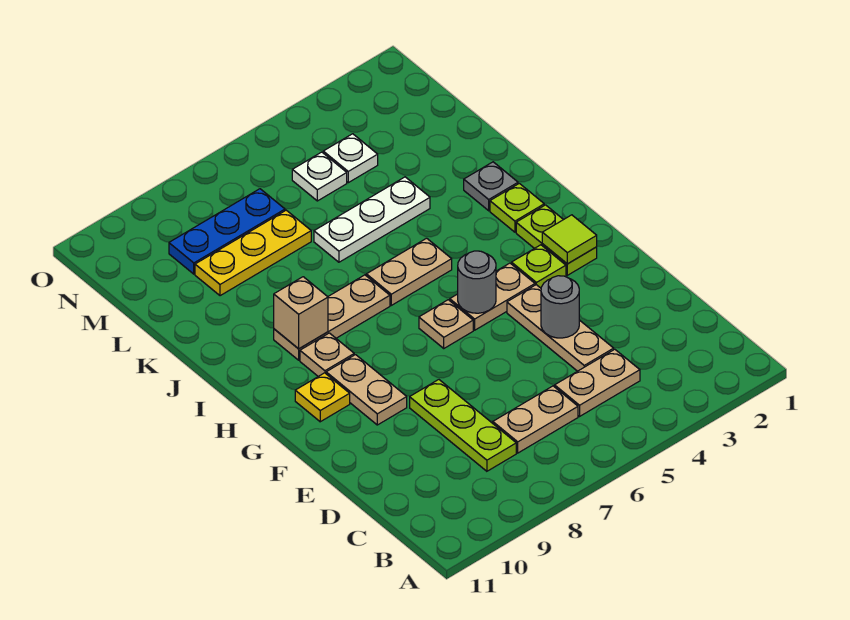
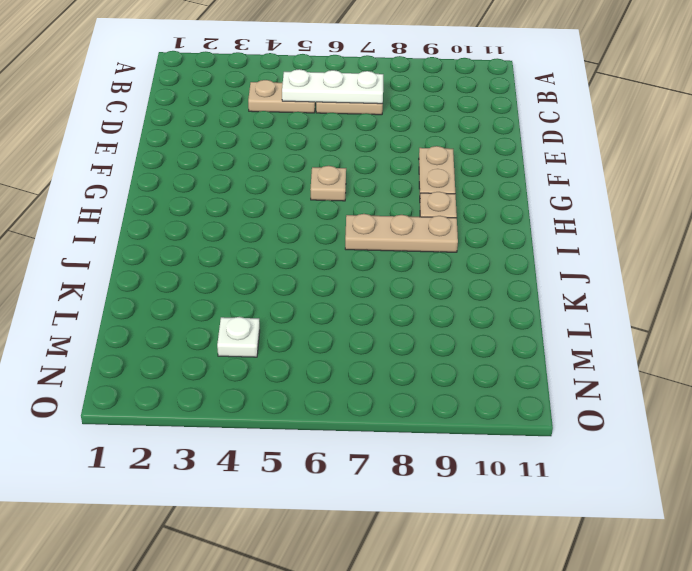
white 1x3 plate [282,69,383,104] -> white 1x3 plate moved to [314,177,430,262]
none -> lime 1x3 plate [410,380,516,471]
none -> tan 1x3 plate [507,285,614,371]
none -> lime 1x2 plate [516,205,597,275]

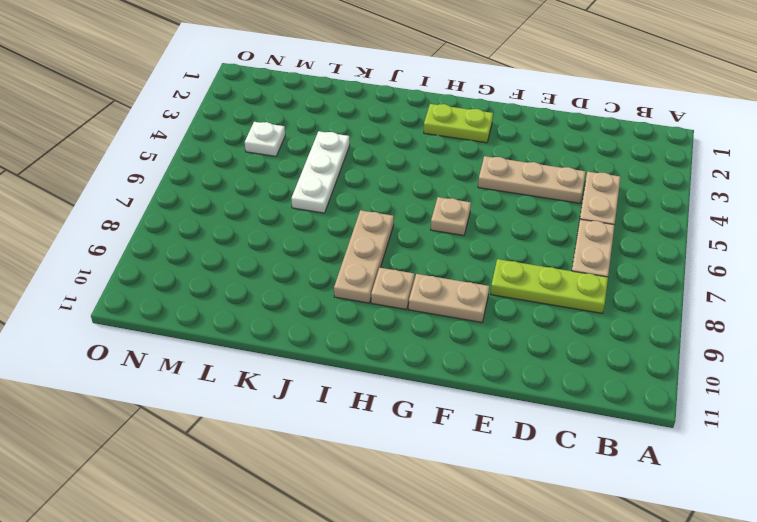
none -> lime 1x1 plate [512,245,566,288]
none -> tan 1x2 plate [450,263,535,330]
none -> yellow 1x1 plate [295,373,350,422]

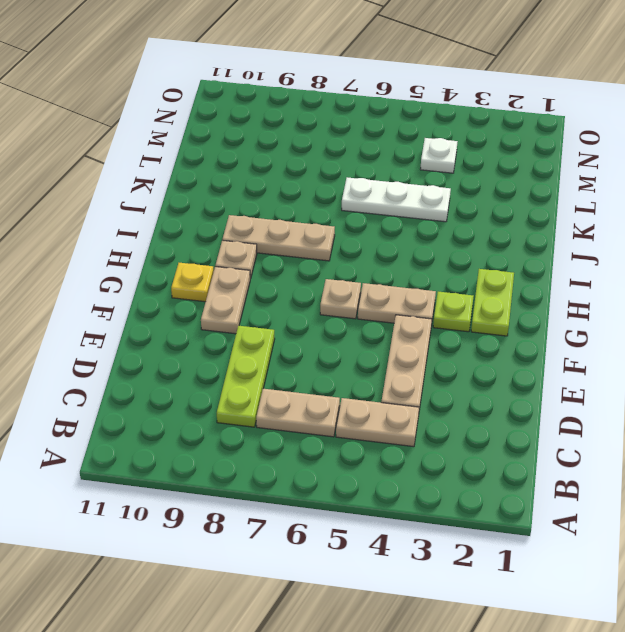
none -> lime 1x1 plate [490,183,544,232]
none -> tan 1x2 plate [366,238,452,305]
none -> grey 1x1 plate [464,162,518,211]

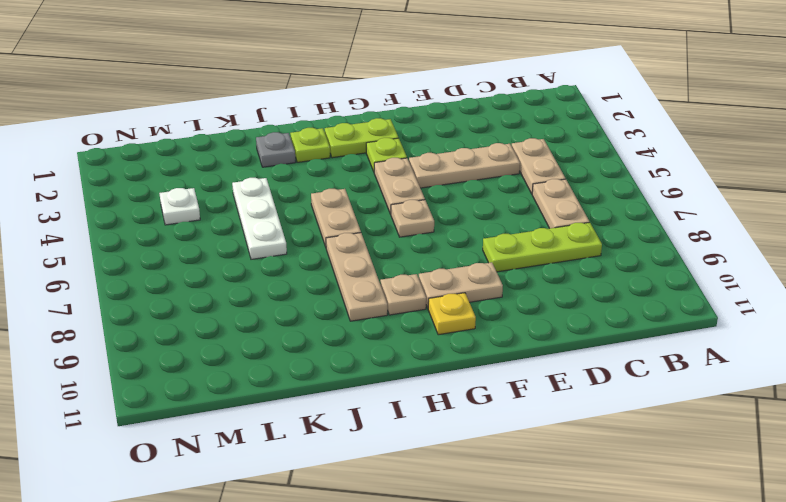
none -> yellow 1x3 plate [195,210,311,296]
none -> white 1x1 plate [292,152,347,201]
none -> blue 1x3 plate [169,189,285,274]

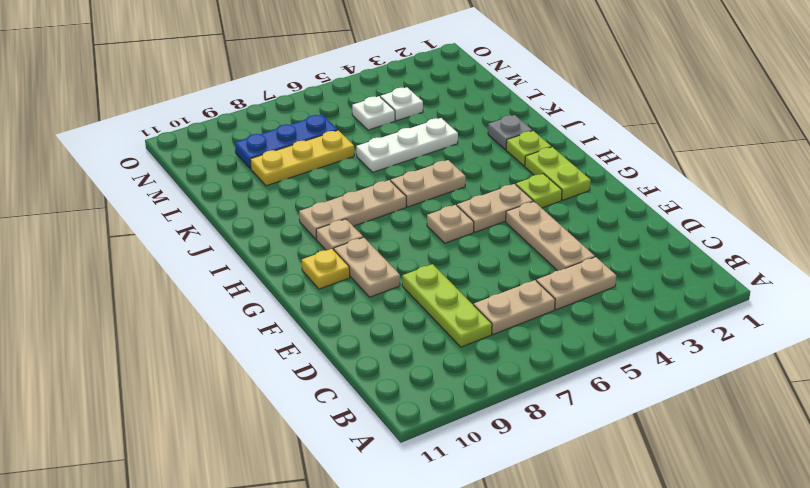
none -> grey 1x1 round brick [541,276,579,338]
none -> lime 1x1 tile [542,215,597,264]
none -> grey 1x1 round brick [458,251,496,313]

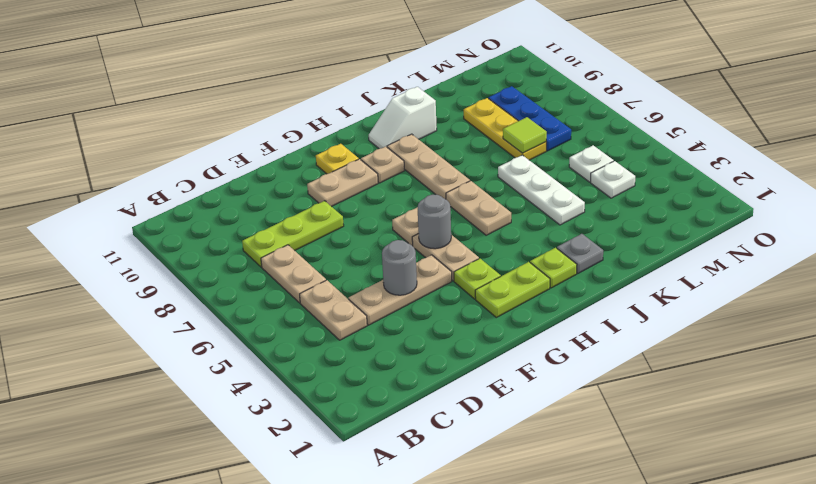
white 1x2 slope [369,87,437,149] -> none
lime 1x1 tile [503,117,547,153] -> lime 1x1 tile moved to [542,215,597,264]
none -> tan 1x1 brick [274,277,328,349]

